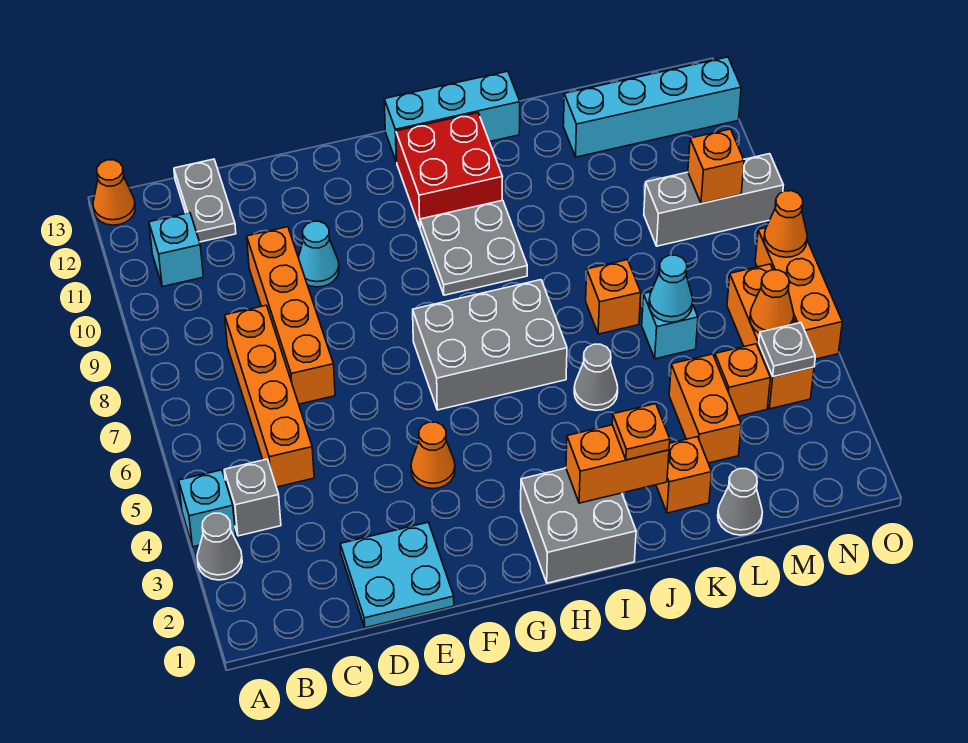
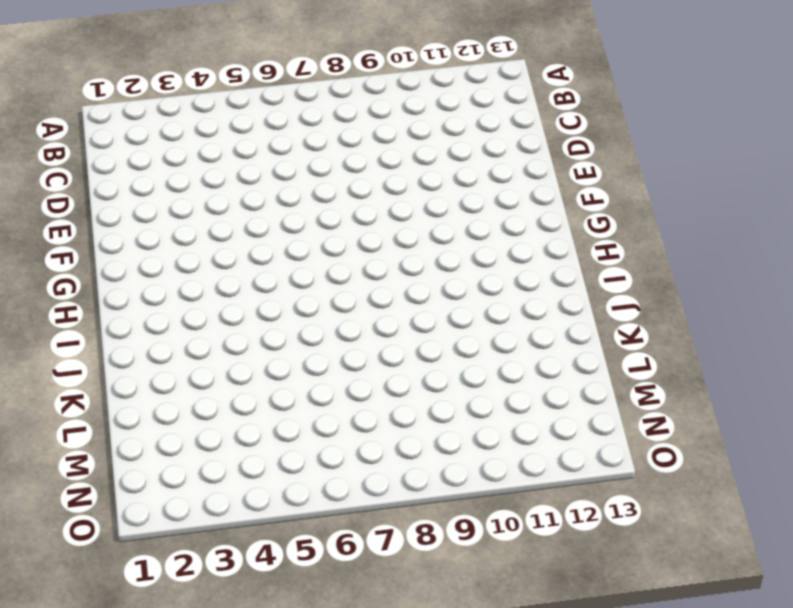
none -> grey 1x1 cone [197,513,242,580]
none -> cyan 1x1 brick [179,470,236,547]
none -> orange 1x1 cone [93,160,135,225]
none -> grey 1x1 brick [224,459,281,536]

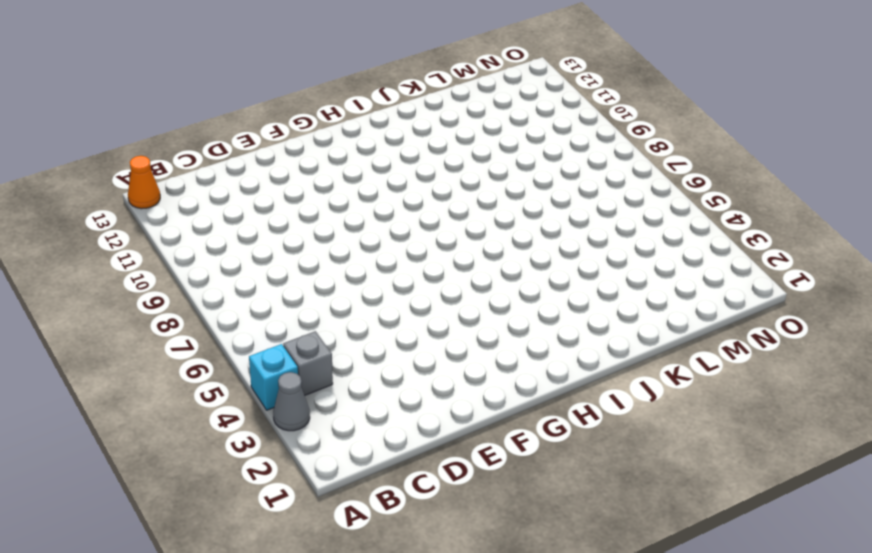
none -> cyan 1x1 brick [149,213,203,287]
none -> orange 1x4 brick [225,305,314,487]
none -> grey 1x2 plate [174,159,236,242]
none -> cyan 2x2 plate [340,522,454,628]

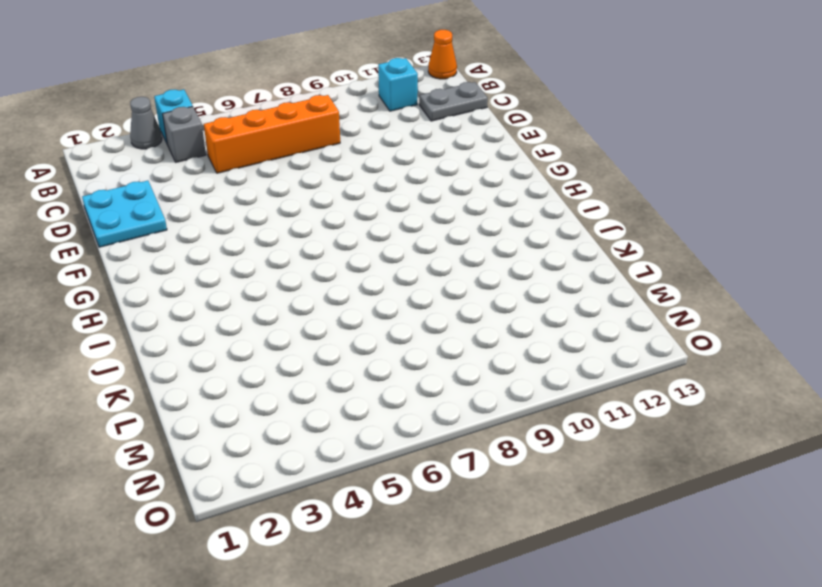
none -> orange 1x4 brick [247,227,335,404]
none -> cyan 1x1 cone [298,221,339,287]
none -> orange 1x1 cone [411,422,455,489]
none -> grey 2x3 brick [413,280,567,410]

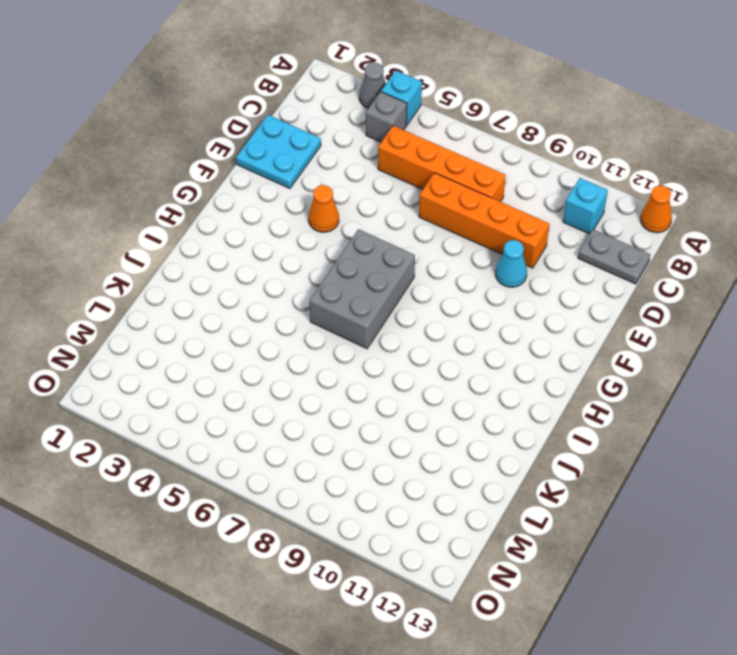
none -> grey 2x2 brick [521,468,636,583]
none -> grey 2x2 plate [420,200,527,295]
none -> red 2x2 brick [396,113,502,227]
none -> cyan 1x3 brick [384,71,520,162]

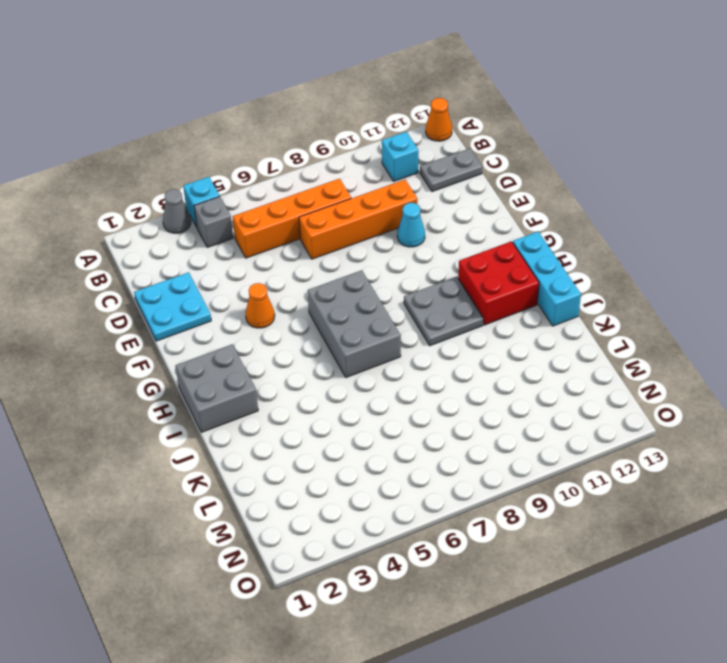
none -> grey 1x1 cone [574,344,618,410]
none -> orange 1x1 brick [656,437,712,513]
none -> orange 1x1 brick [586,260,641,334]
none -> grey 1x1 cone [718,469,762,535]

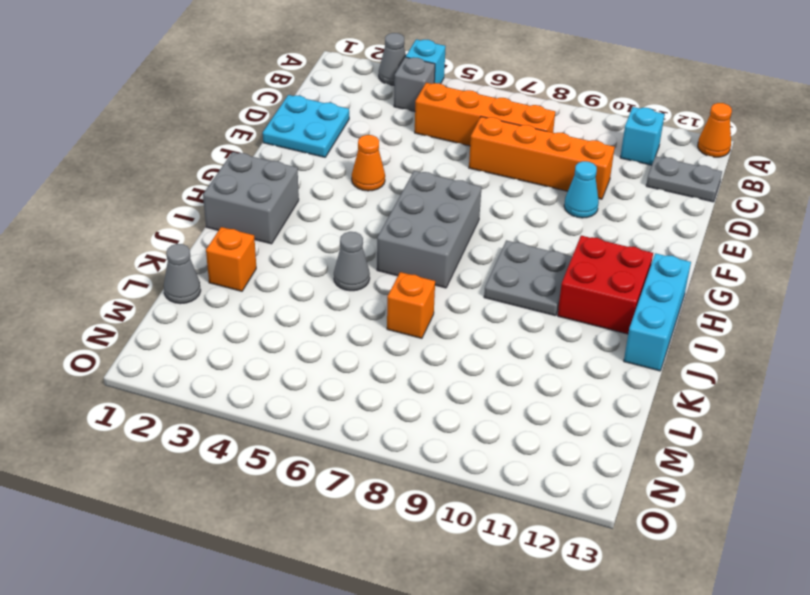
none -> orange 1x2 brick [669,354,741,463]
none -> cyan 1x1 brick [642,292,698,359]
none -> cyan 1x4 brick [563,57,741,157]
none -> orange 1x1 brick [715,344,770,416]

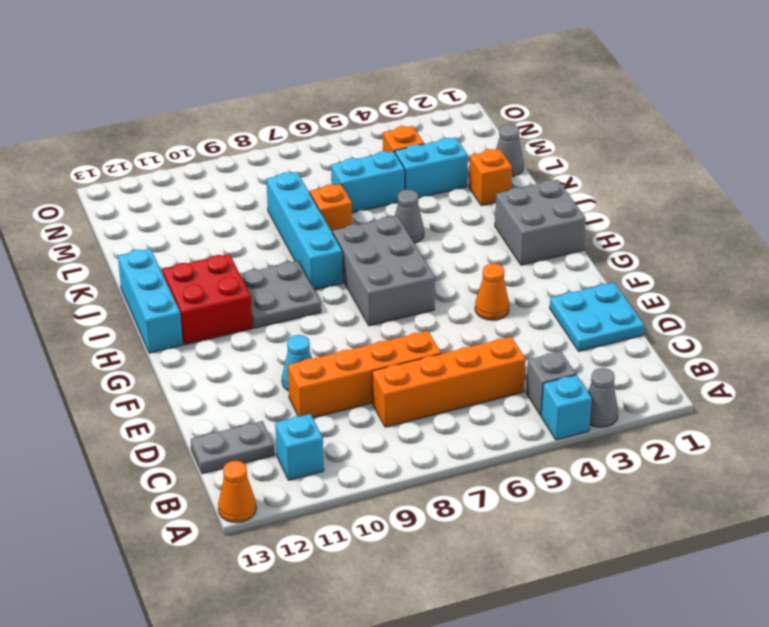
cyan 1x4 brick [266,172,343,290] -> cyan 1x4 brick moved to [563,57,741,157]
cyan 1x2 brick [395,137,468,198] -> orange 1x2 brick [669,354,741,463]
cyan 1x2 brick [331,151,405,213] -> cyan 1x1 brick [642,292,698,359]
none -> grey 1x3 brick [644,154,783,246]
none -> orange 1x3 brick [727,264,814,409]
none -> orange 1x3 brick [755,228,842,359]
none -> orange 1x2 brick [566,425,669,503]

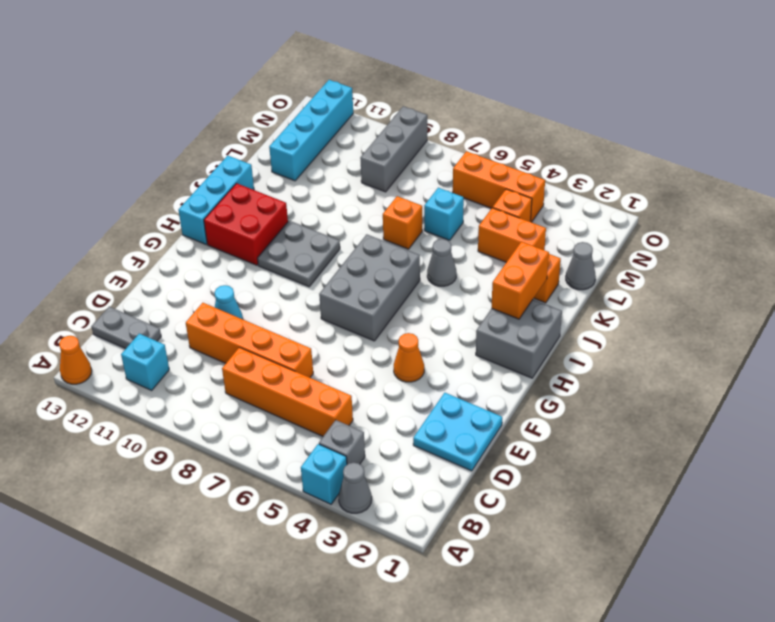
none -> orange 1x3 brick [755,228,842,359]
none -> cyan 1x1 cone [649,255,693,322]
none -> grey 1x1 plate [759,323,815,377]
none -> orange 1x1 cone [750,270,794,334]

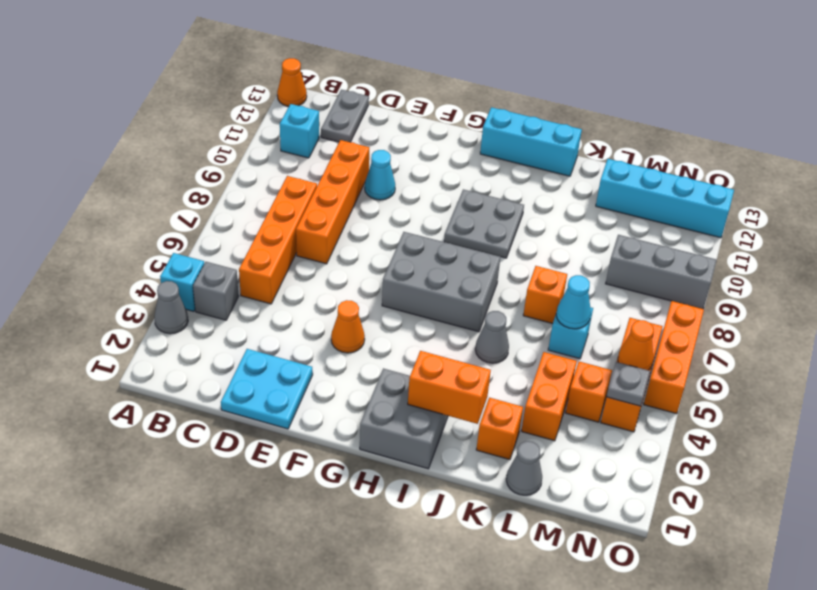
none -> red 2x2 brick [396,113,502,227]
none -> orange 1x1 brick [688,129,744,204]
none -> orange 1x1 cone [764,191,807,257]
none -> orange 1x1 plate [612,404,670,460]

